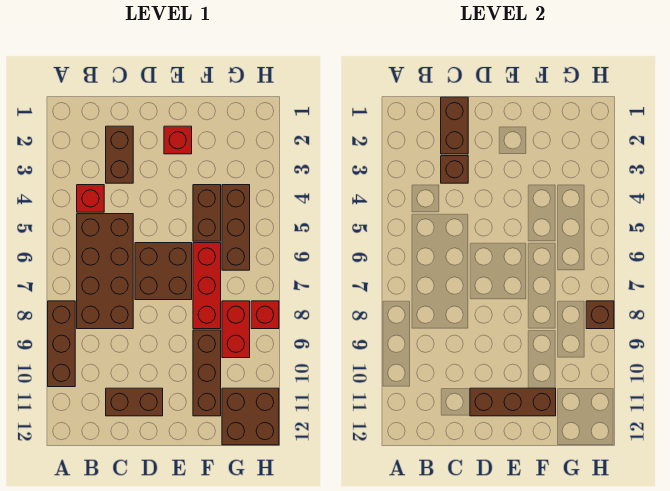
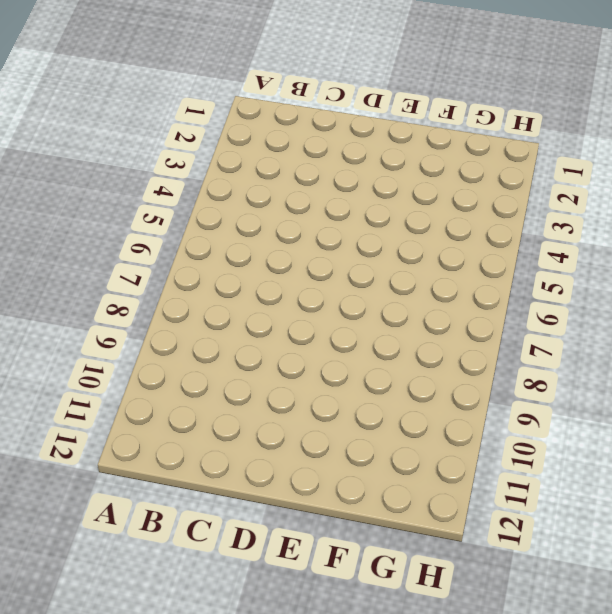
none -> brown 1x3 brick [48,301,75,387]
none -> red 1x1 brick [77,185,104,212]
none -> brown 2x4 brick [77,214,133,329]

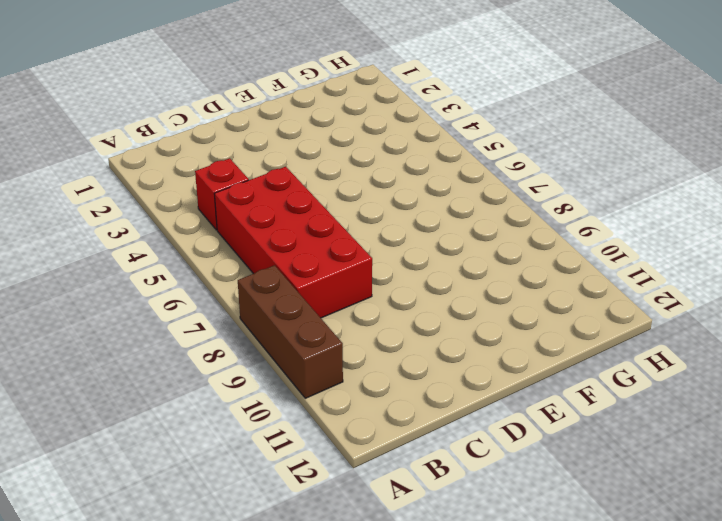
red 2x4 brick [214,167,372,318] -> brown 2x4 brick [77,214,133,329]
none -> brown 1x2 brick [106,126,133,183]
none -> brown 1x2 brick [106,388,163,416]
none -> brown 2x2 brick [135,243,192,300]

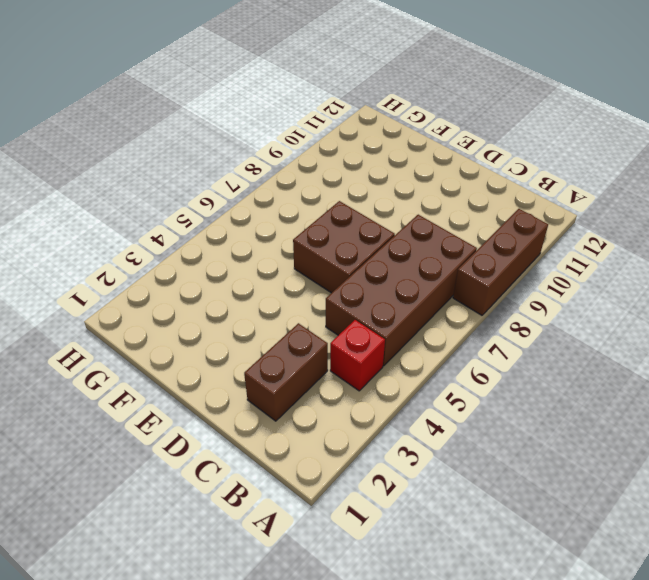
none -> brown 1x2 brick [106,388,163,416]
none -> red 1x1 brick [164,126,192,154]
none -> brown 1x2 brick [193,185,221,241]

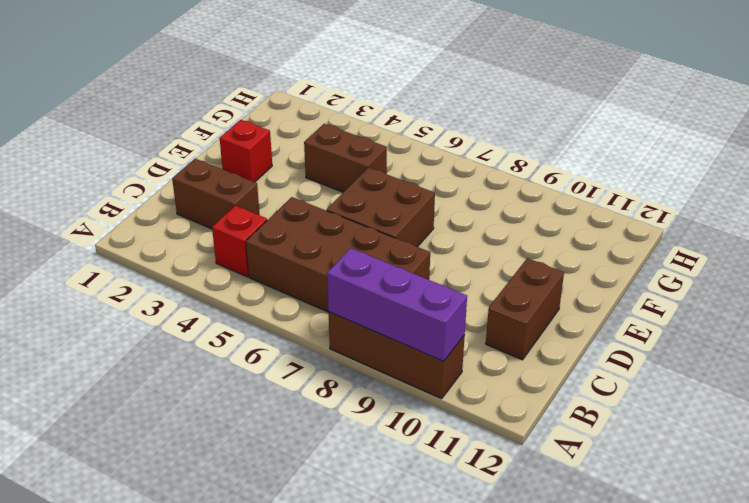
purple 1x3 brick [327,248,467,361] -> none
none -> red 1x3 brick [193,243,221,329]
none -> brown 1x3 brick [193,330,221,416]
none -> brown 1x3 brick [222,185,250,270]

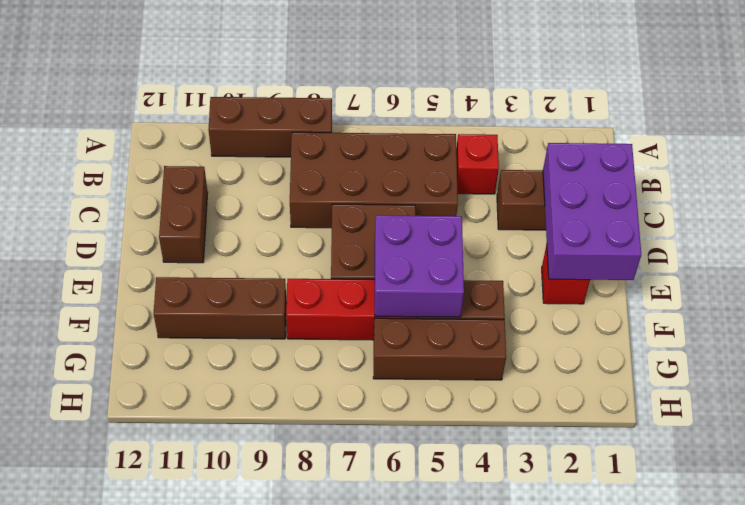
purple 2x3 brick [543,143,641,280] -> brown 1x2 brick [441,97,468,154]
purple 2x2 brick [375,215,464,317] -> none
none -> red 1x2 brick [222,301,250,358]
none -> brown 2x2 brick [222,388,279,445]
none -> red 1x1 brick [251,301,279,329]

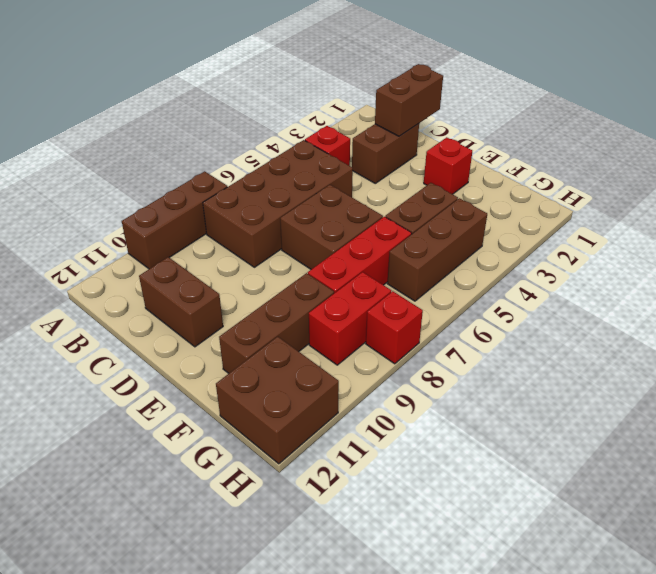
none -> brown 1x1 brick [441,156,468,183]
none -> brown 1x3 brick [470,388,556,416]
none -> brown 1x1 brick [586,301,614,329]

